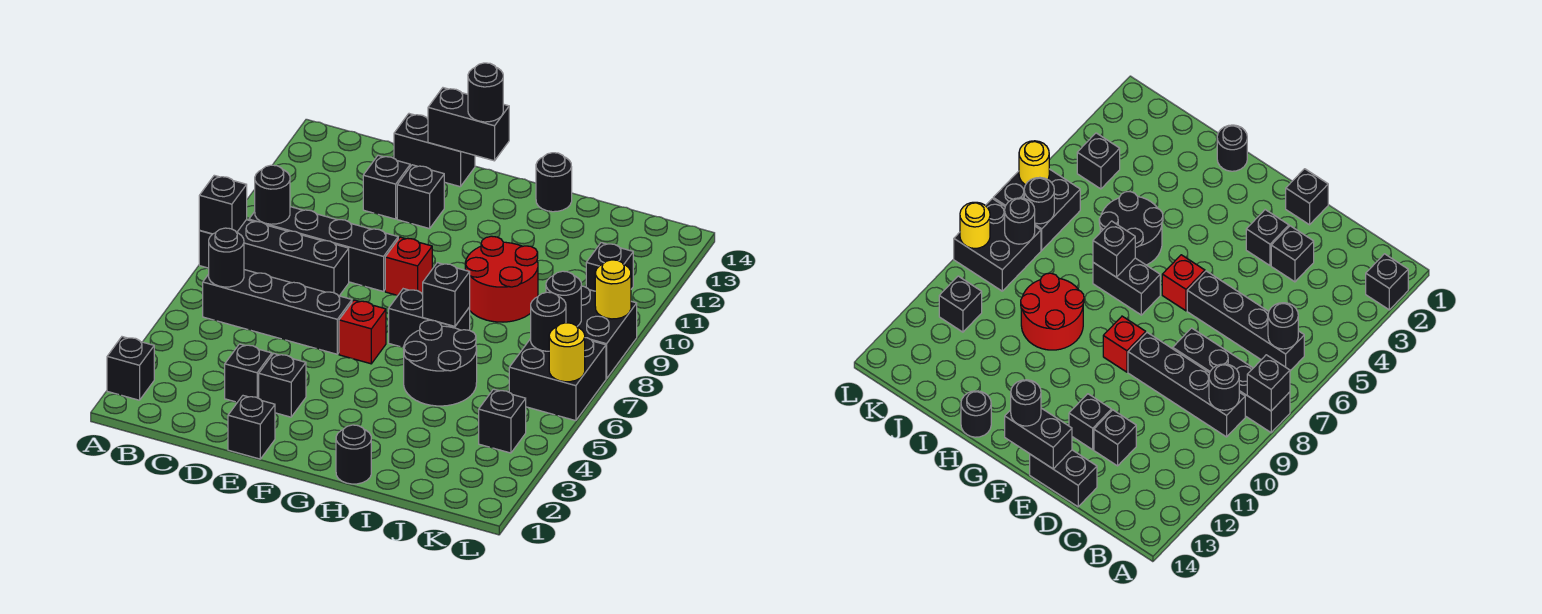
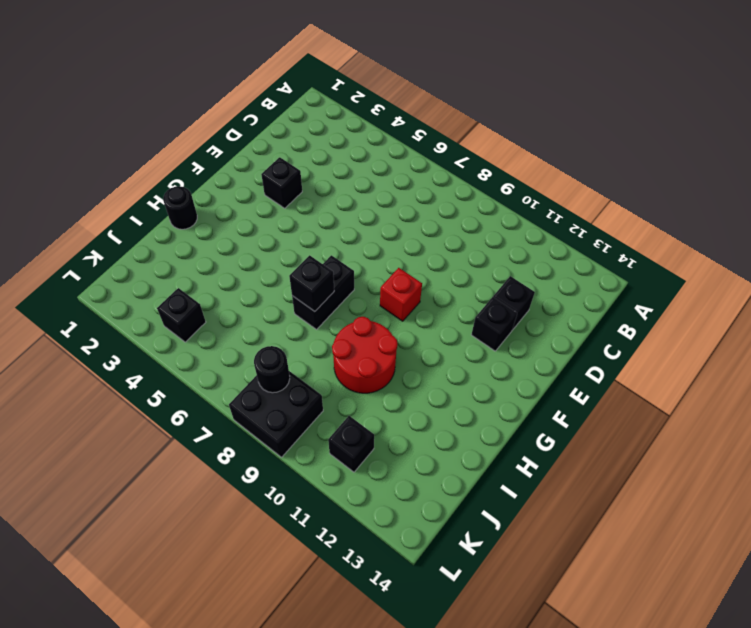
none -> black 1x1 brick [107,337,154,400]
none -> black 1x4 brick [199,220,349,296]
none -> black 1x4 brick [203,270,352,354]
none -> black 1x4 brick [249,207,398,291]

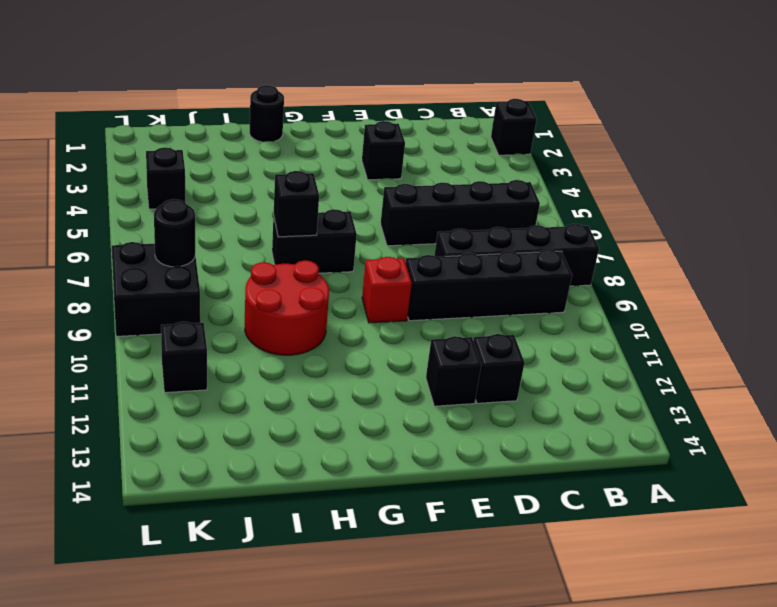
none -> black 1x1 brick [225,344,272,402]
none -> black 1x2 brick [394,114,475,187]
none -> black 1x1 brick [228,396,275,459]
none -> red 1x1 brick [339,300,386,364]

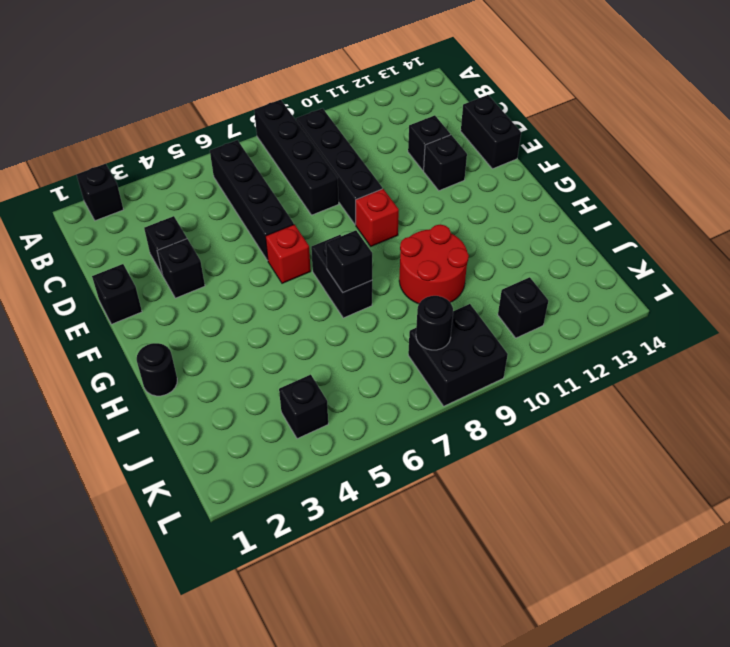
none -> black 2x2 round brick [404,320,477,406]
none -> black 1x1 round brick [536,153,572,212]
none -> black 2x2 brick [509,338,606,421]
none -> black 1x1 brick [199,175,247,234]

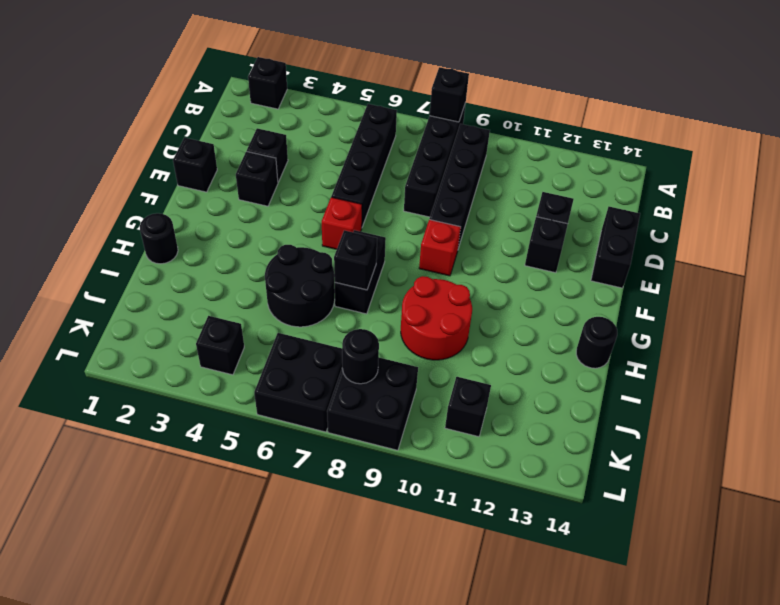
none -> black 1x1 round brick [209,228,244,287]
none -> black 1x1 round brick [255,165,290,224]
none -> black 1x2 brick [428,88,509,161]
none -> black 1x1 round brick [531,292,566,351]

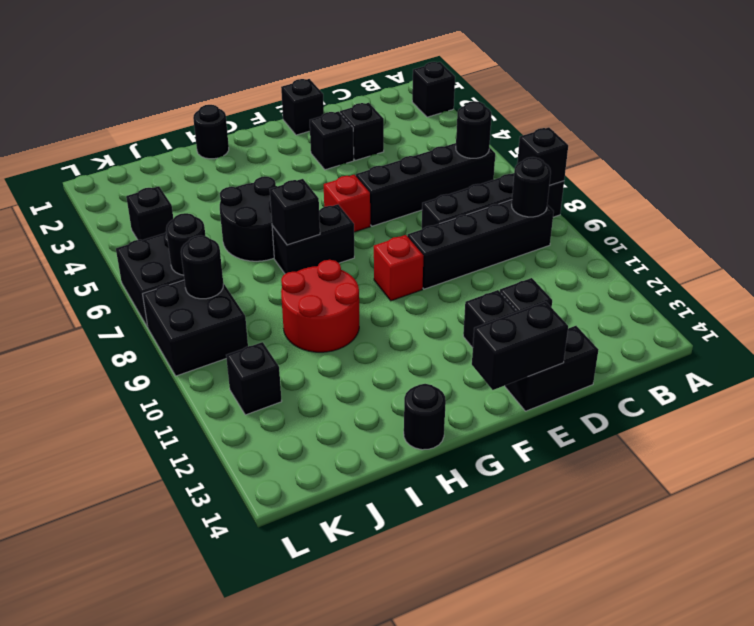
none -> yellow 1x1 round brick [549,323,585,382]
none -> yellow 1x1 round brick [595,260,631,319]
none -> black 1x1 round brick [468,63,503,122]

